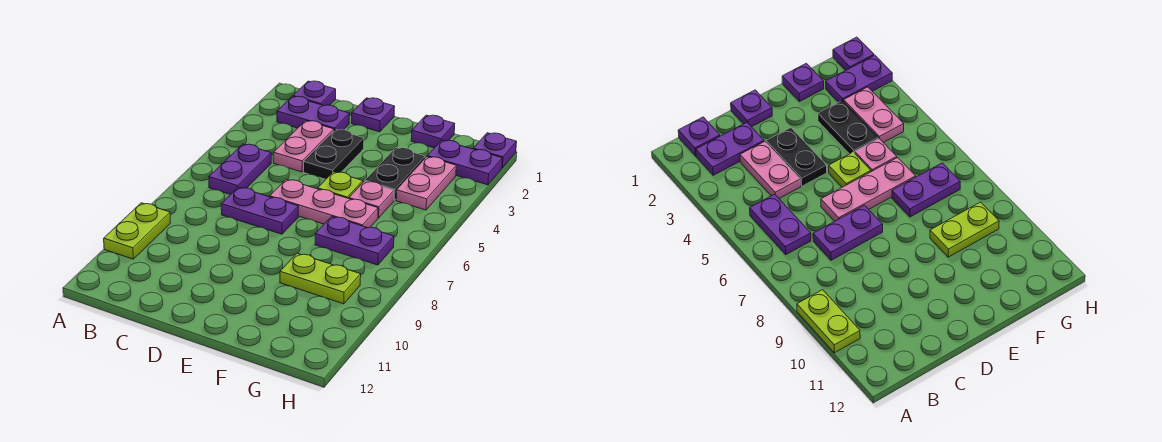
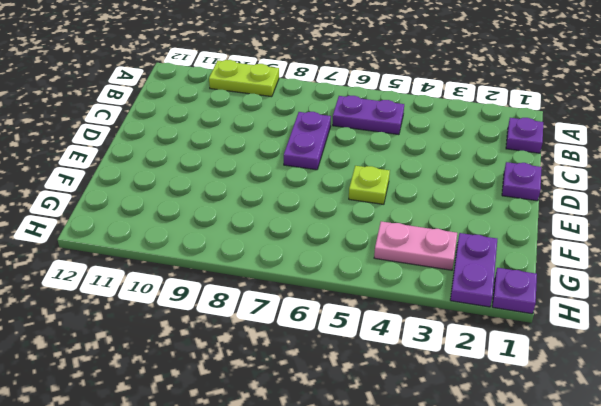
none -> purple 1x2 plate [277,96,350,130]
none -> pink 1x2 plate [273,121,334,172]
none -> black 1x2 plate [304,129,364,179]

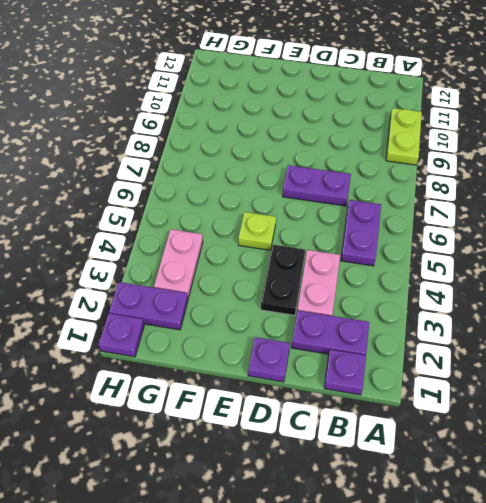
none -> pink 1x3 plate [270,179,378,228]
none -> purple 1x1 plate [411,115,455,148]
none -> black 1x2 plate [365,148,425,200]

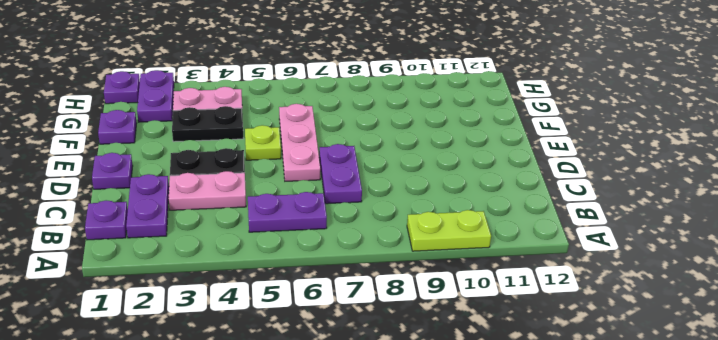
none -> pink 1x1 plate [349,181,394,218]
none -> purple 1x2 plate [315,216,394,265]
none -> lime 1x2 plate [280,253,361,304]

